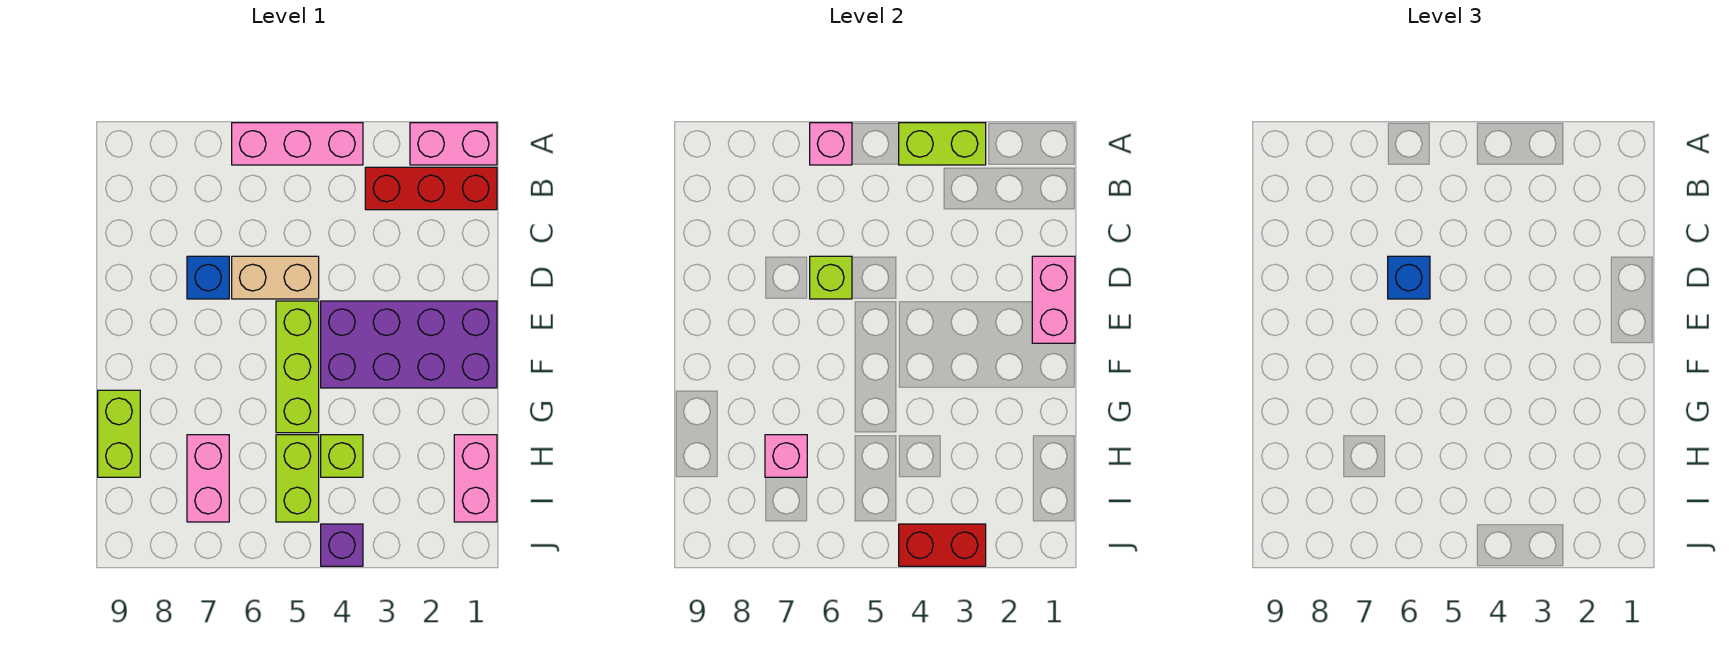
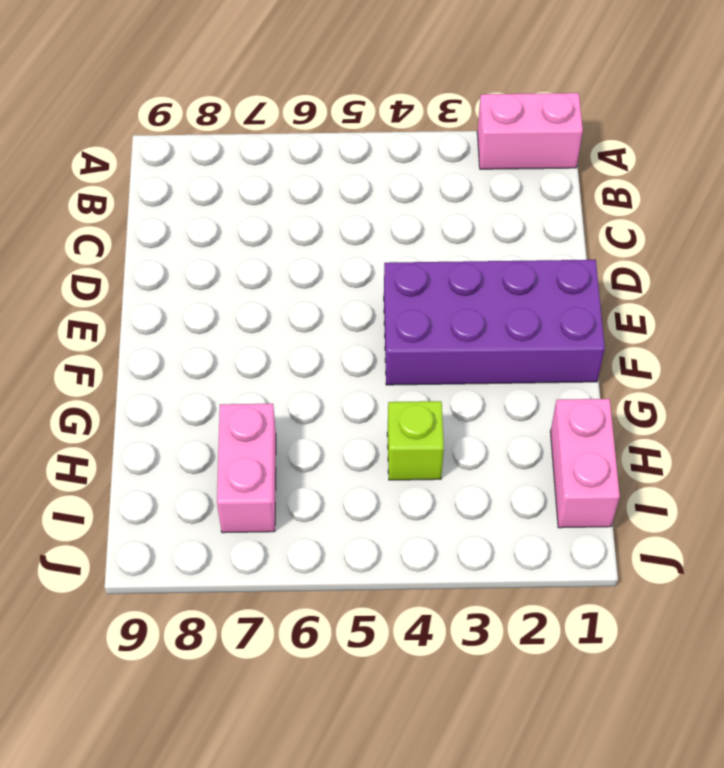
none -> pink 1x3 brick [232,123,363,165]
none -> red 1x3 brick [365,167,497,210]
none -> tan 1x2 brick [232,256,319,299]

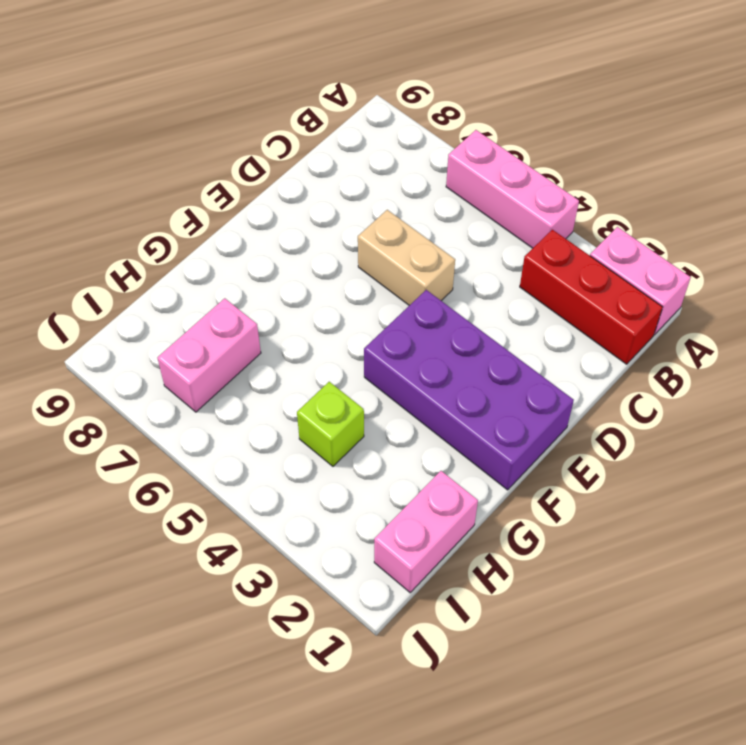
none -> blue 1x1 brick [187,256,229,299]
none -> lime 1x3 brick [276,301,319,433]
none -> lime 1x2 brick [98,390,140,477]

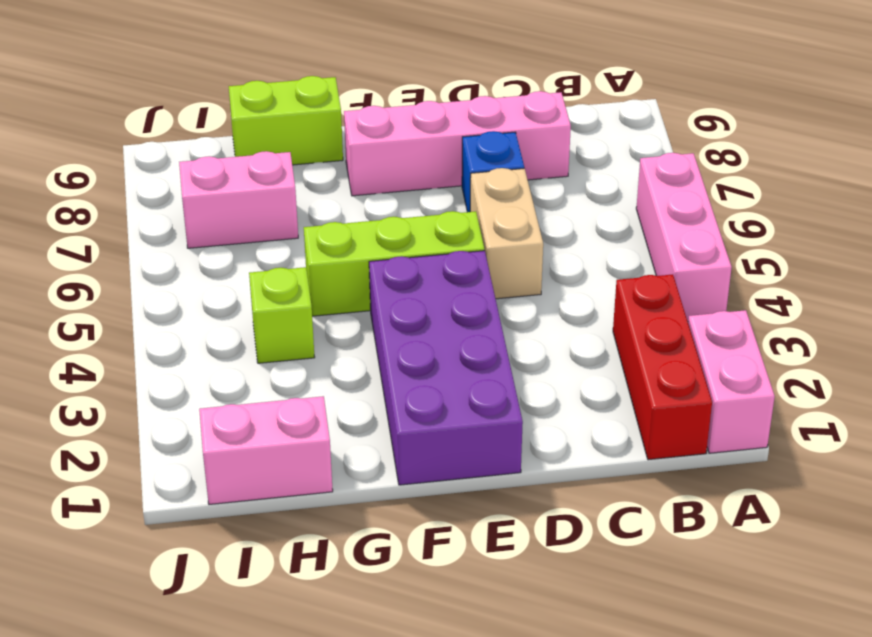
pink 1x4 brick [344,91,571,196] -> none
none -> lime 1x2 brick [276,435,319,522]
none -> purple 1x1 brick [321,524,363,566]
none -> lime 1x2 brick [899,123,986,165]

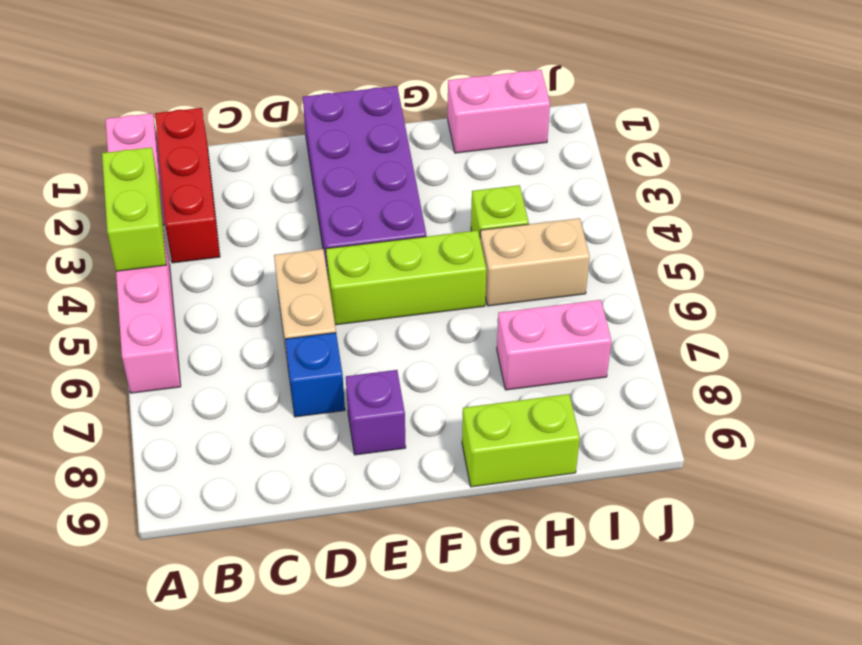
purple 1x1 brick [346,370,406,455] -> purple 1x1 brick moved to [321,524,363,566]
tan 1x2 brick [480,218,590,306] -> lime 1x2 brick [276,435,319,522]
none -> pink 1x1 brick [810,123,852,165]
none -> pink 1x2 brick [1032,256,1075,343]
none -> lime 1x1 brick [810,256,852,299]

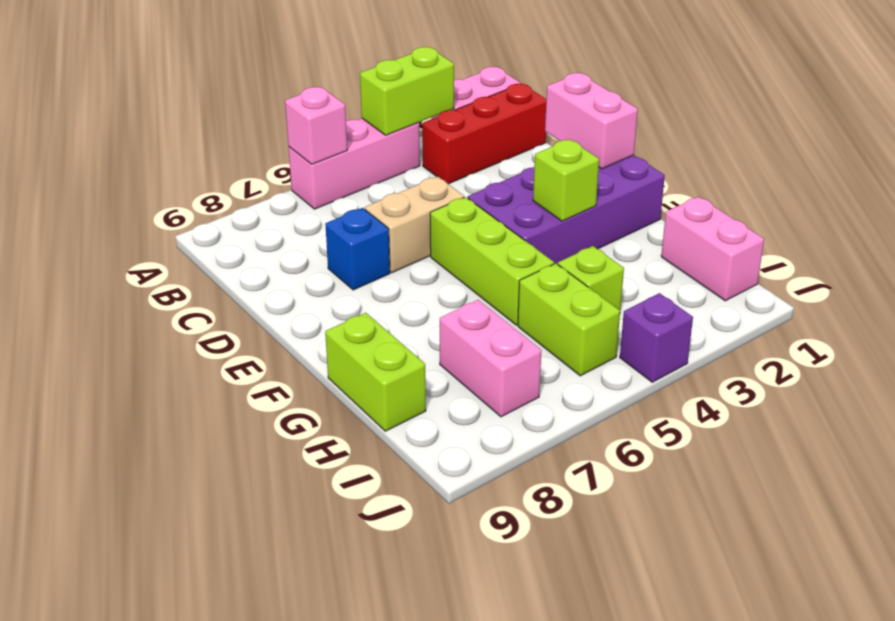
lime 1x1 brick [533,139,599,221] -> lime 1x1 brick moved to [810,256,852,299]
none -> pink 1x1 brick [765,435,807,477]
none -> red 1x2 brick [899,524,986,566]
none -> blue 1x1 brick [1388,256,1430,299]

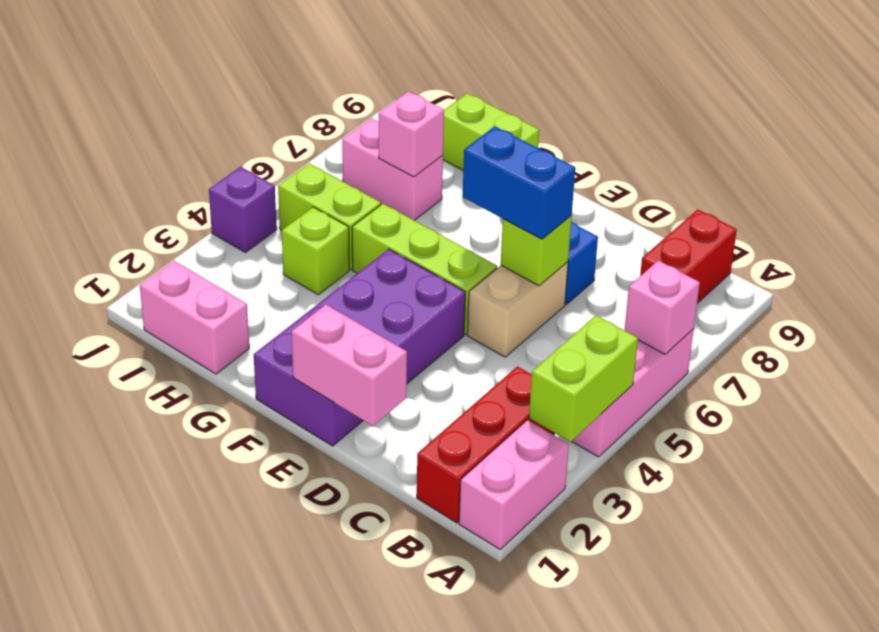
red 1x2 brick [640,210,737,303] -> red 1x2 brick moved to [899,524,986,566]
blue 1x2 brick [463,126,575,239] -> blue 1x1 brick [1388,256,1430,299]

